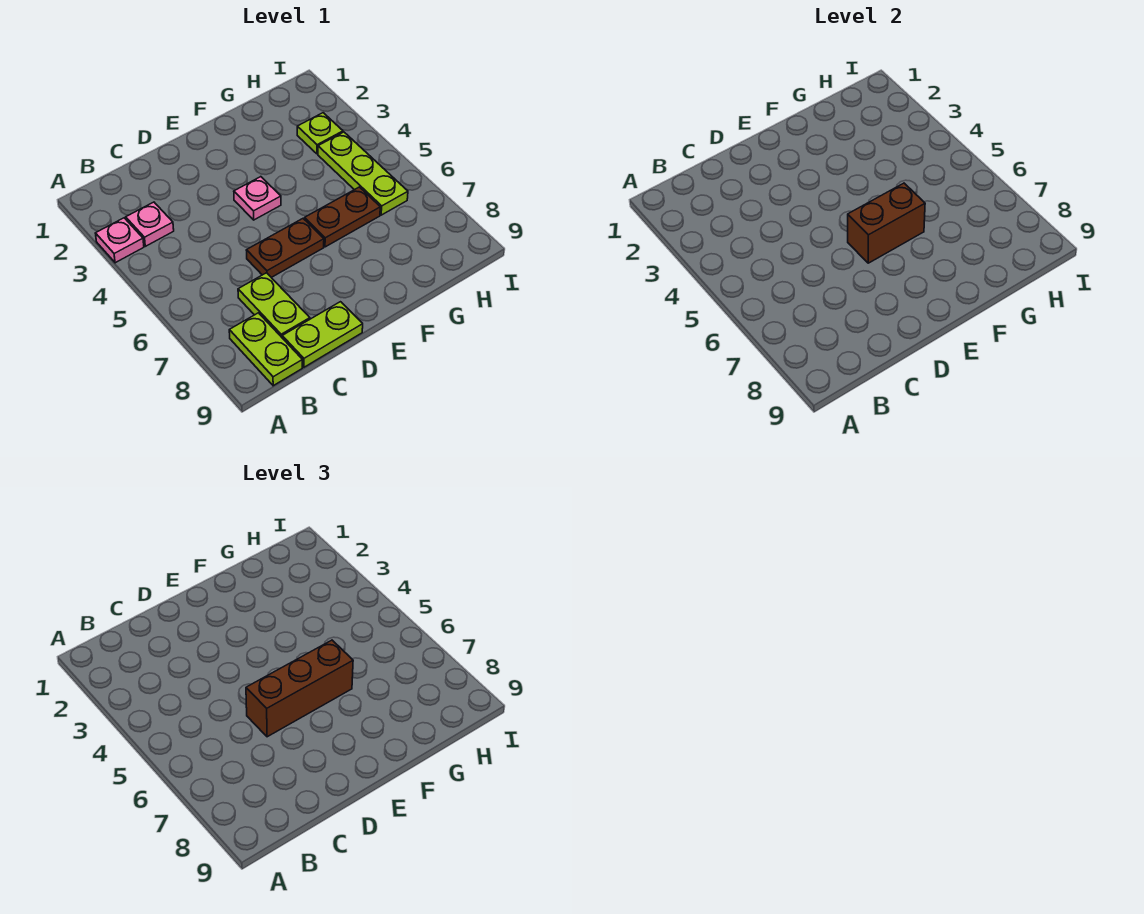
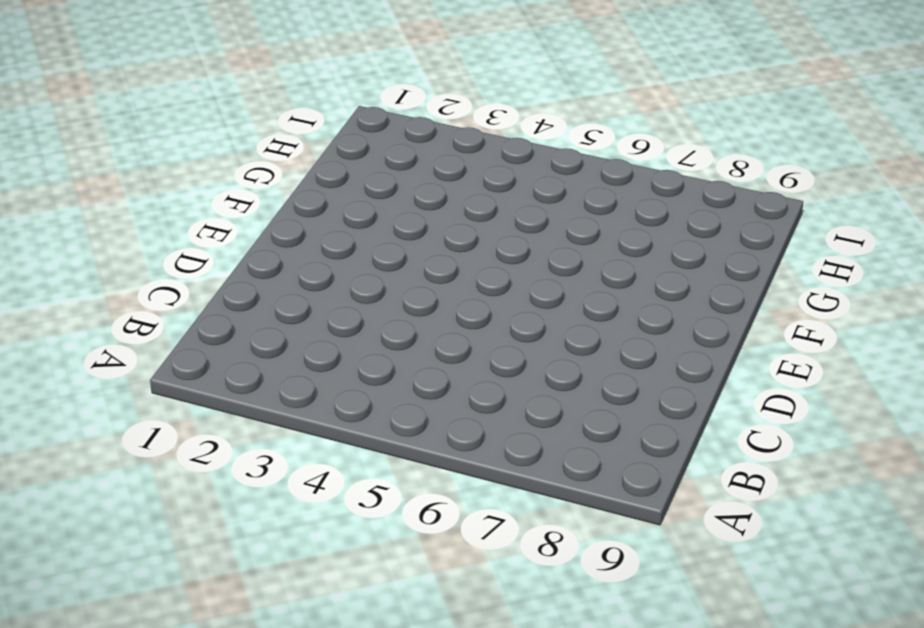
none -> pink 1x1 plate [95,218,144,263]
none -> pink 1x1 plate [126,202,174,246]
none -> lime 1x2 plate [229,313,303,386]

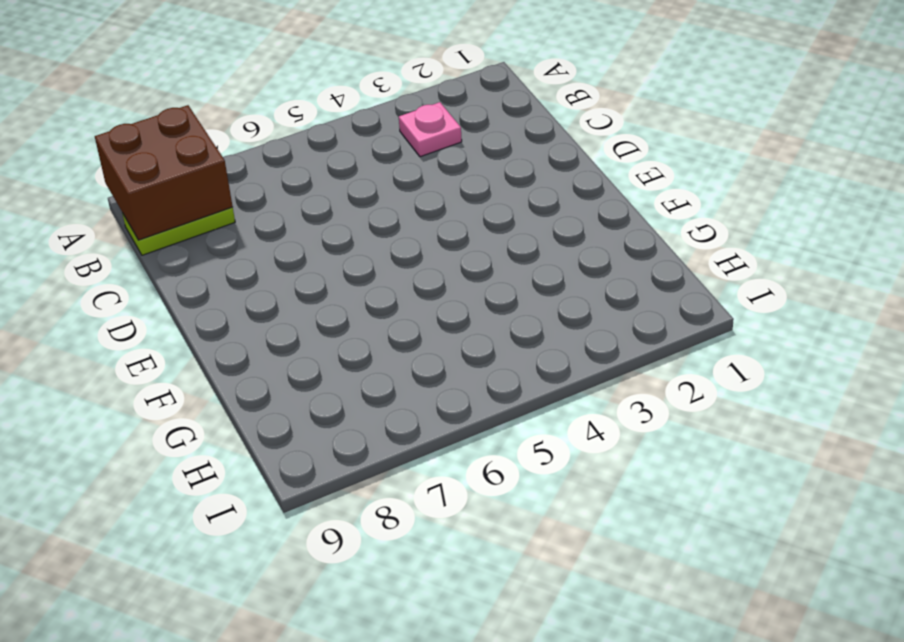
brown 2x2 brick [95,105,233,240] -> none
none -> pink 1x1 plate [95,218,144,263]
none -> lime 1x2 plate [238,273,310,337]
none -> lime 1x2 plate [282,302,363,367]

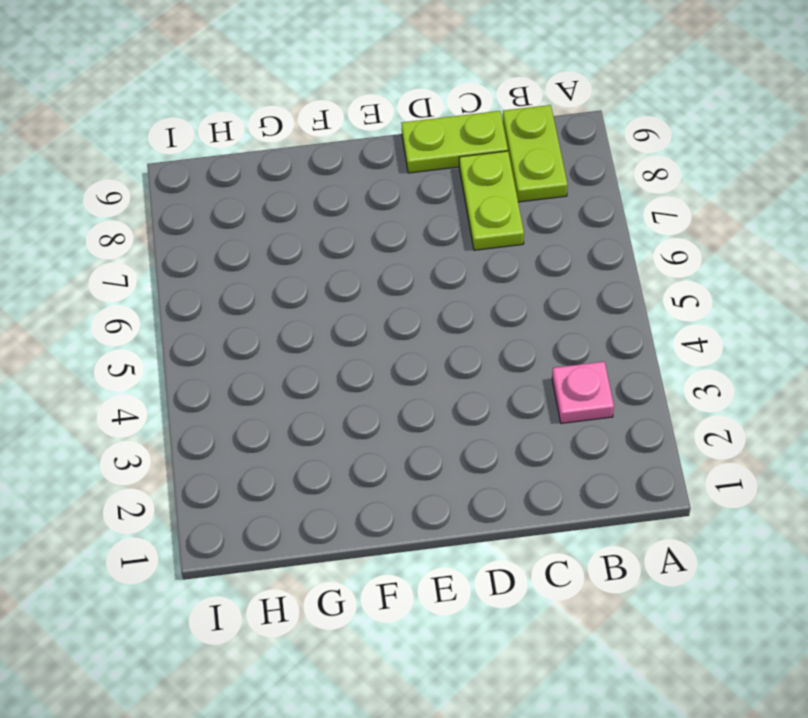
none -> pink 1x1 plate [95,218,144,263]
none -> brown 1x2 plate [246,219,324,277]
none -> pink 1x1 plate [234,177,281,220]

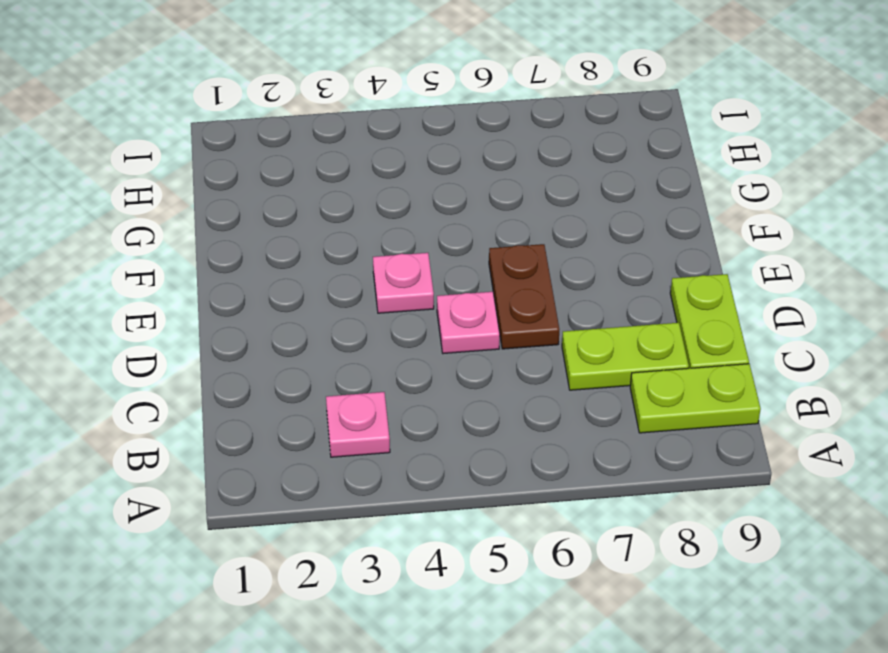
pink 1x1 plate [437,292,500,354] -> pink 1x1 plate moved to [95,218,144,263]
none -> brown 1x2 plate [305,187,380,247]
none -> lime 1x1 plate [297,113,343,154]
none -> lime 1x3 plate [318,132,408,215]

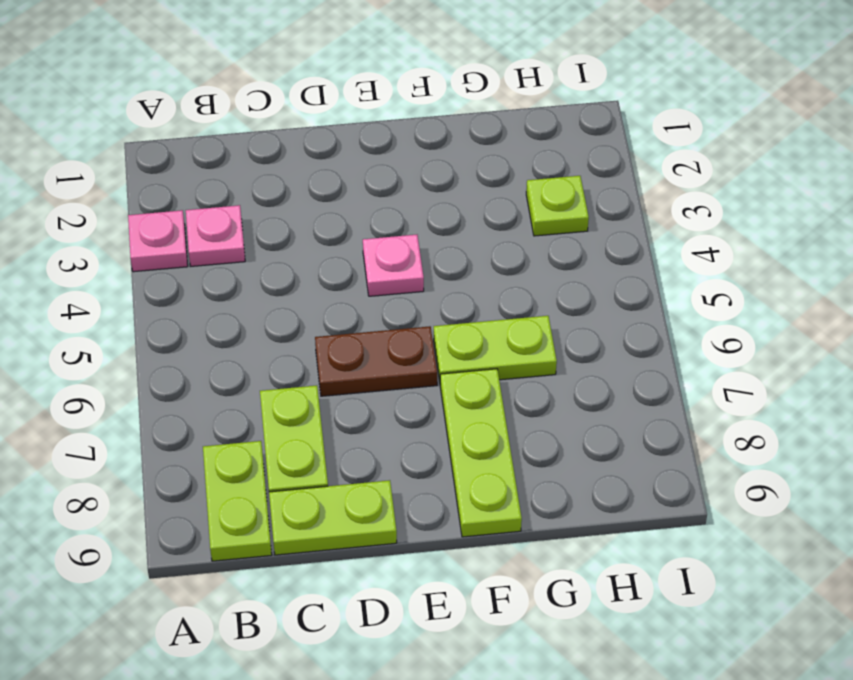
lime 1x2 plate [434,316,557,381] -> brown 1x2 plate [305,187,380,247]
lime 1x3 plate [440,369,522,537] -> lime 1x3 plate moved to [318,132,408,215]
none -> brown 1x2 brick [848,183,925,263]
none -> brown 1x3 brick [246,640,353,737]

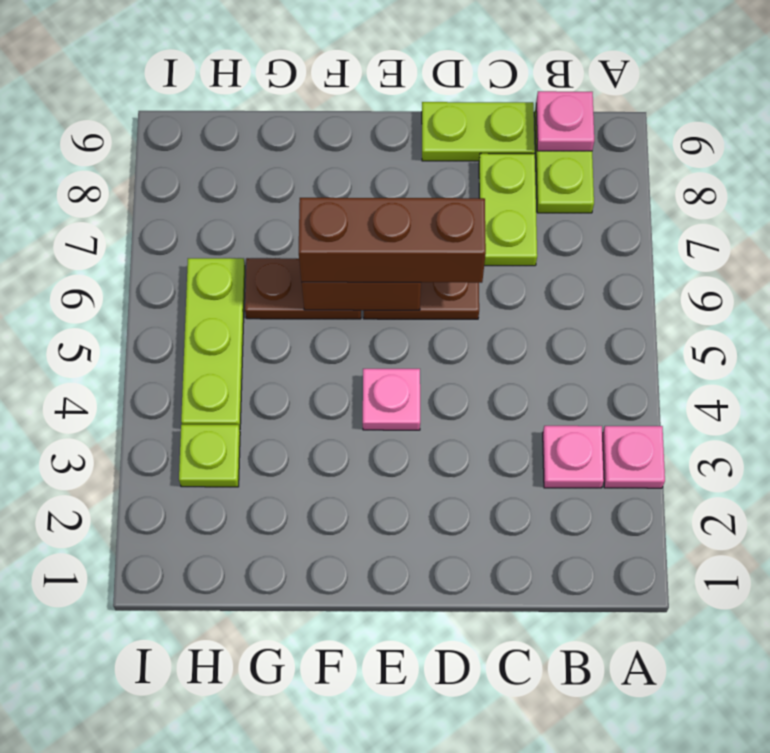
pink 1x1 plate [536,91,594,151] -> none

